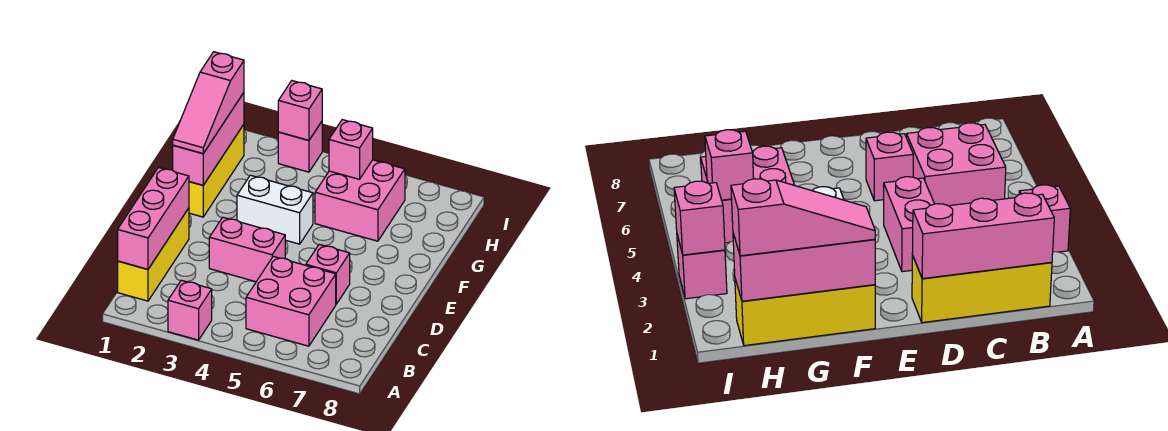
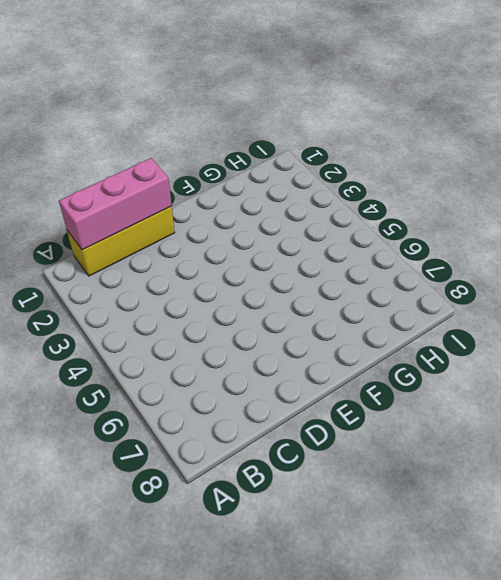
none -> pink 1x1 brick [168,280,212,340]
none -> pink 2x2 brick [246,256,336,346]
none -> pink 1x2 brick [209,217,285,282]

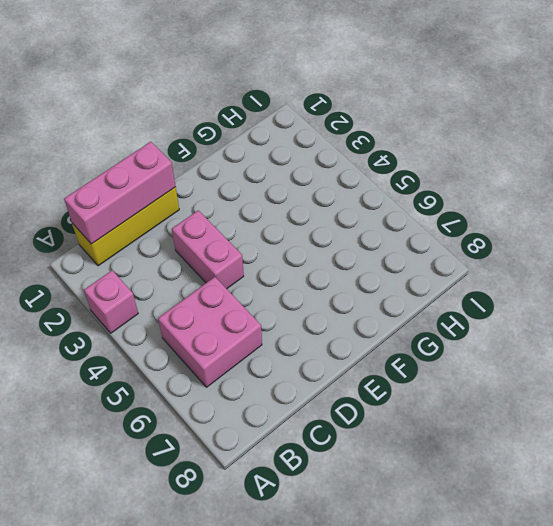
none -> pink 1x1 brick [306,244,350,304]
none -> yellow 1x3 brick [189,125,244,217]
none -> white 1x2 brick [237,175,313,244]

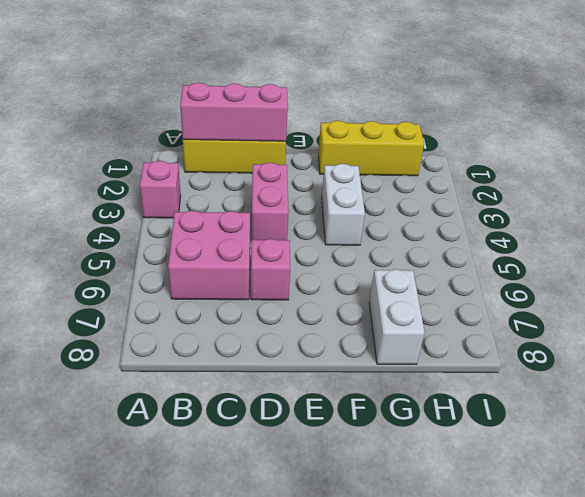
white 1x2 brick [369,269,425,364] -> none
none -> pink 2x2 brick [315,160,405,241]
none -> pink 1x1 brick [278,122,322,172]
none -> pink 1x3 brick [173,93,244,185]

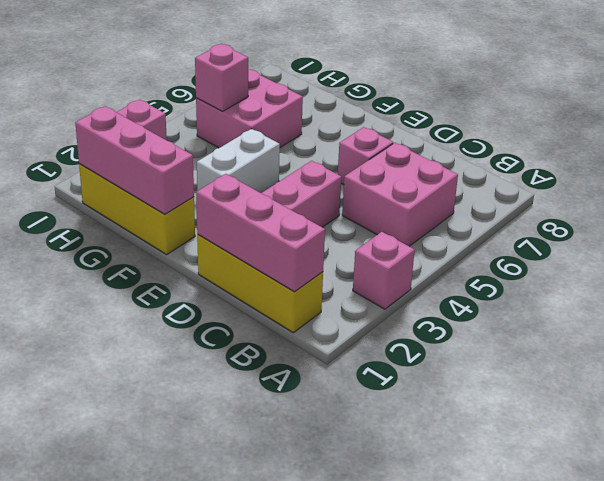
none -> pink 1x1 brick [278,81,322,140]
none -> pink 1x3 slope [173,52,244,154]

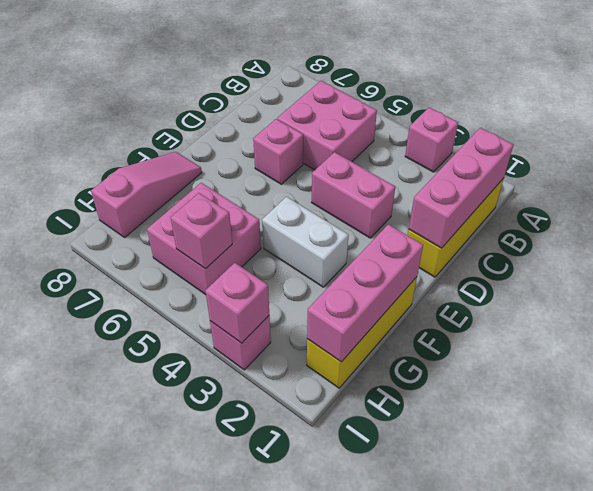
pink 1x3 slope [91,152,202,237] -> pink 1x3 slope moved to [173,52,244,154]

